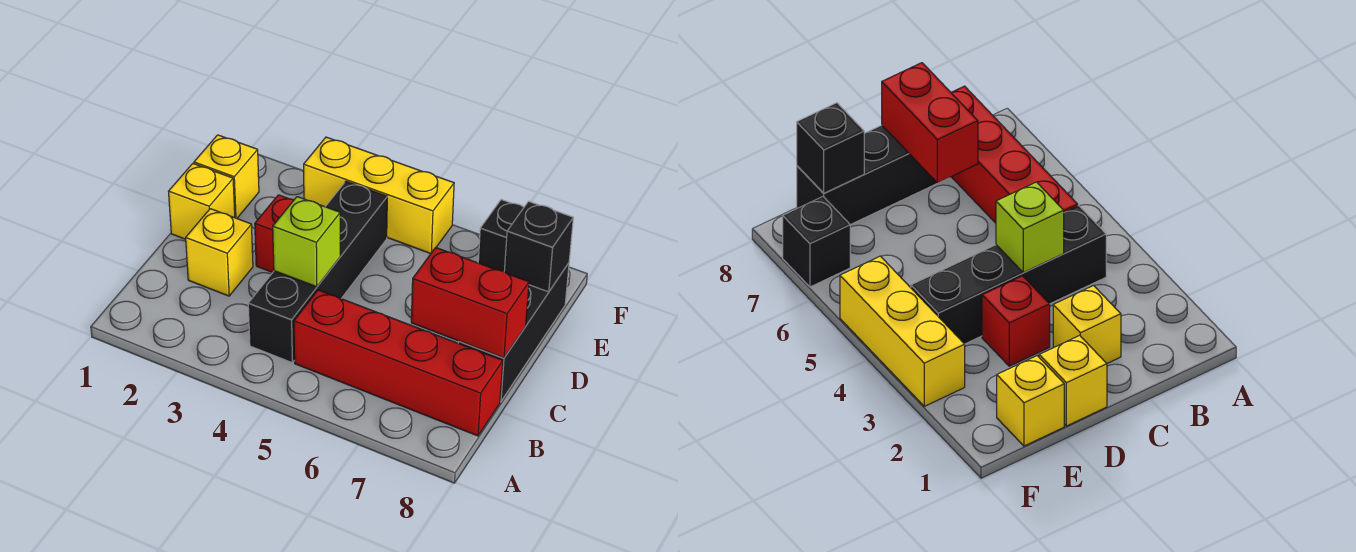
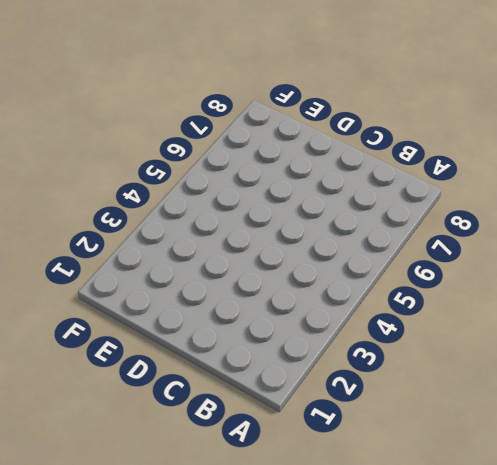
none -> black 1x4 brick [248,182,387,363]
none -> red 1x4 brick [294,290,503,436]
none -> yellow 1x1 brick [186,209,253,296]

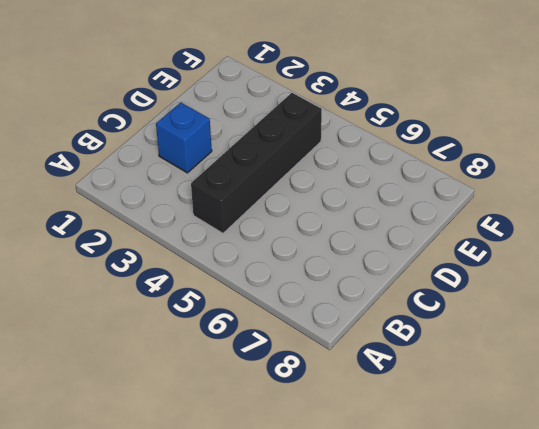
blue 1x1 brick [156,103,212,173] -> yellow 1x1 brick [186,209,253,296]
none -> red 1x4 brick [294,290,503,436]
none -> black 1x3 brick [458,263,569,401]
none -> yellow 1x1 brick [169,164,235,239]

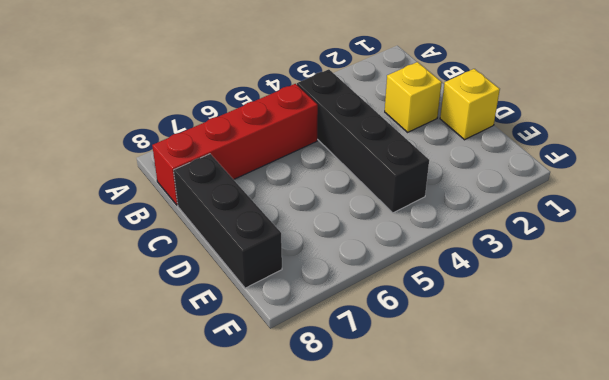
none -> red 1x1 brick [255,195,294,272]
none -> yellow 1x1 brick [194,135,259,218]
none -> yellow 1x3 brick [304,137,454,254]

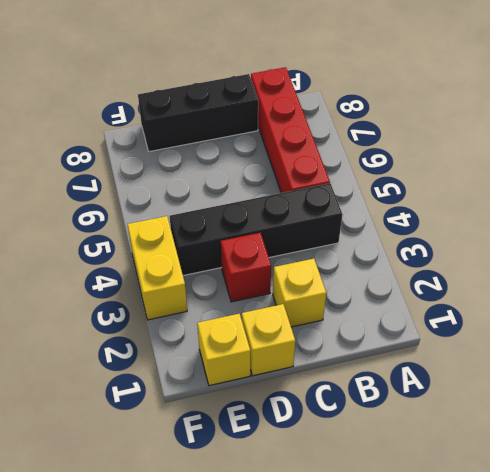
yellow 1x2 brick [127,216,187,320] -> yellow 1x3 brick [304,137,454,254]
none -> black 1x1 brick [478,200,524,271]
none -> lime 1x1 brick [273,197,340,287]
none -> red 1x2 brick [411,248,529,358]

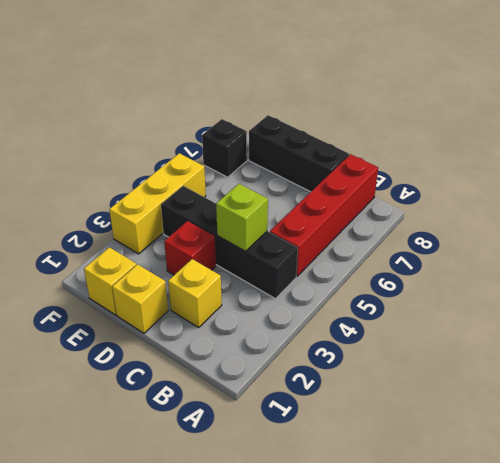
none -> red 1x2 brick [411,248,529,358]
none -> black 1x1 brick [504,201,573,292]

